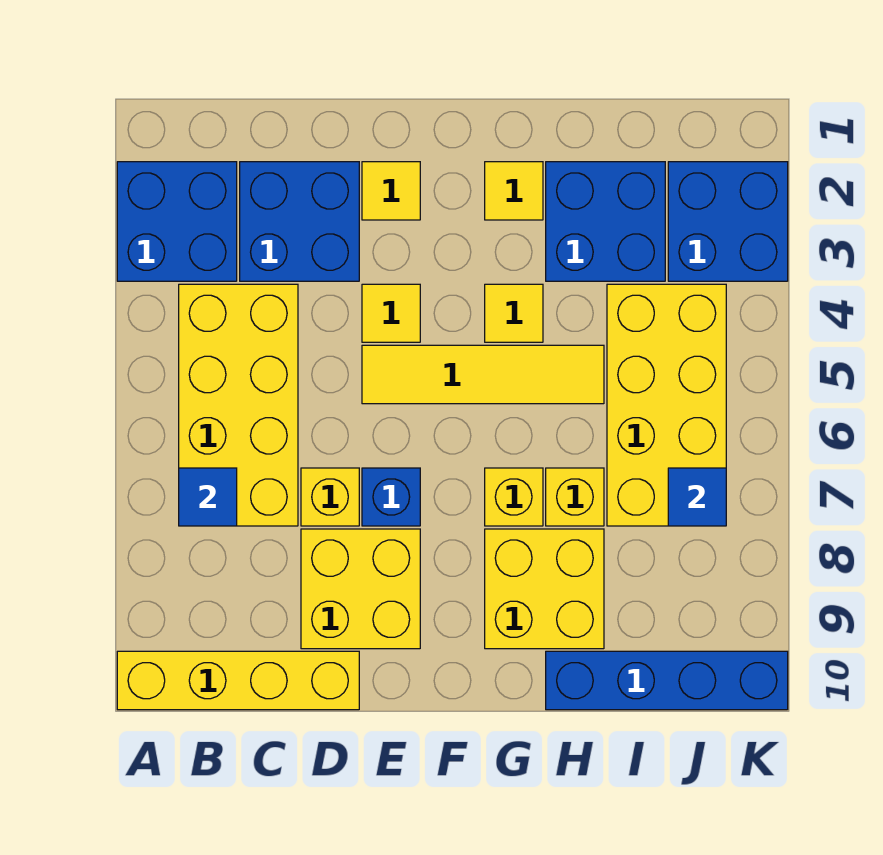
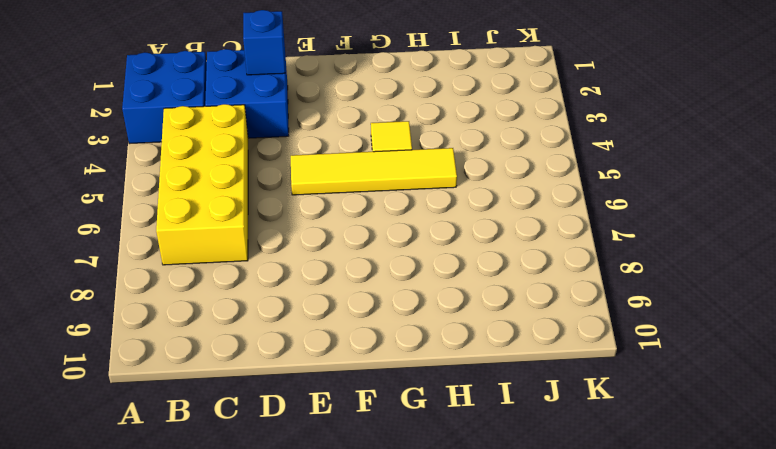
blue 1x1 brick [243,10,285,75] -> blue 1x1 brick moved to [362,468,420,526]
none -> yellow 1x4 brick [117,651,359,710]
none -> yellow 1x1 brick [301,468,359,526]
none -> yellow 2x2 brick [301,529,420,649]

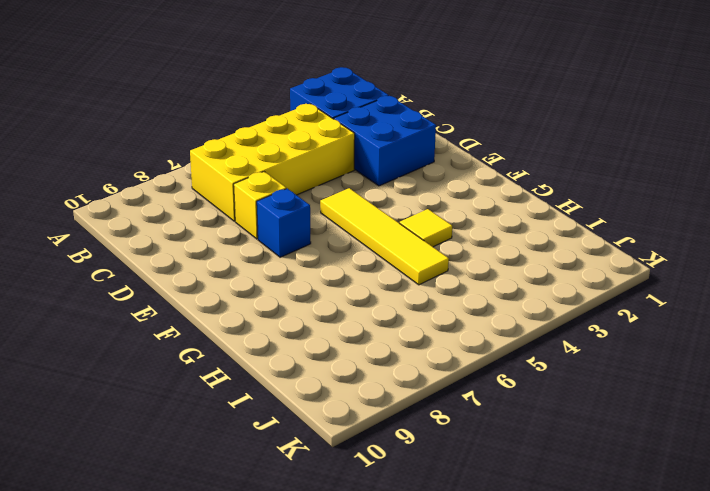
none -> yellow 1x4 brick [117,651,359,710]
none -> yellow 2x2 brick [301,529,420,649]
none -> yellow 1x1 tile [362,162,420,220]

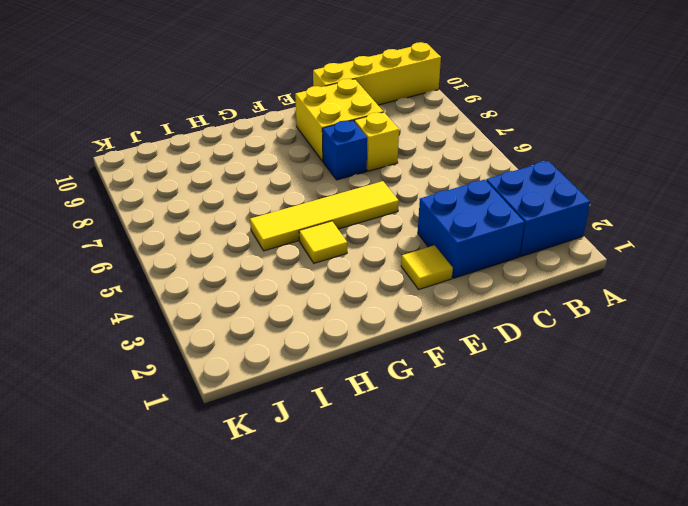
none -> yellow 2x4 brick [179,284,298,526]
none -> yellow 1x1 tile [362,284,420,342]
none -> yellow 1x1 tile [485,162,543,220]

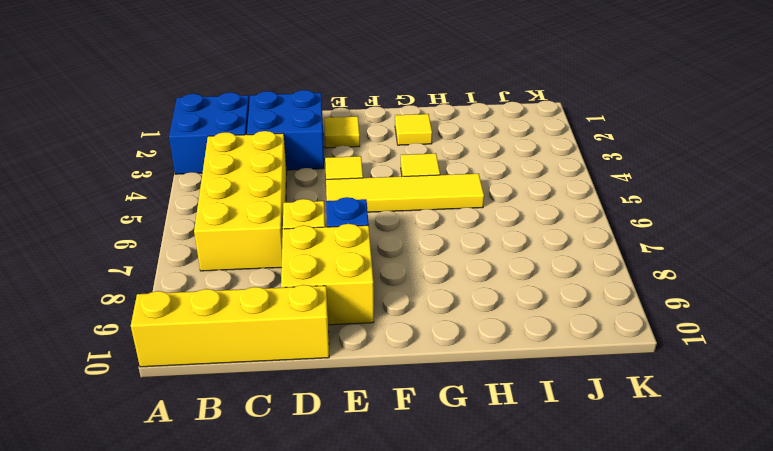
none -> yellow 1x1 brick [485,468,543,526]
none -> yellow 2x2 brick [485,529,604,649]
none -> blue 2x2 brick [546,162,665,281]

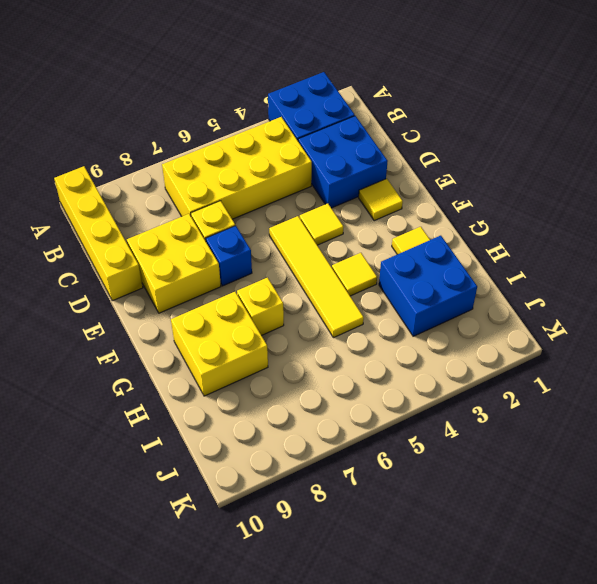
none -> yellow 1x1 brick [546,468,604,526]
none -> blue 1x4 brick [546,651,788,710]
none -> yellow 2x4 brick [607,284,726,526]

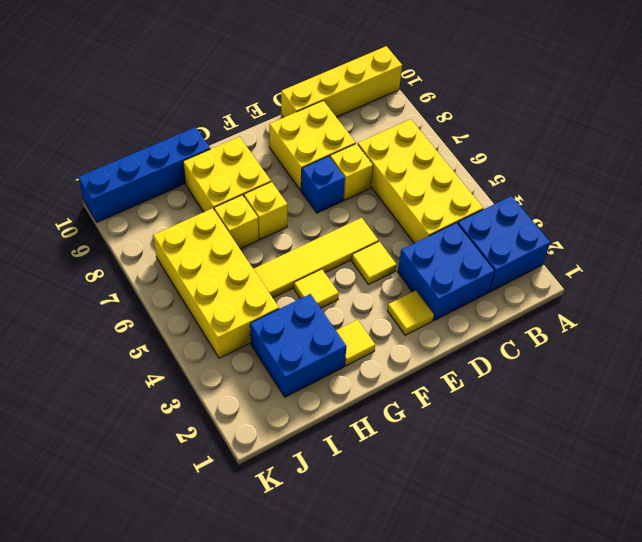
none -> blue 2x2 brick [668,162,788,281]
none -> blue 1x1 tile [179,468,237,526]
none -> blue 1x1 tile [668,468,726,526]

